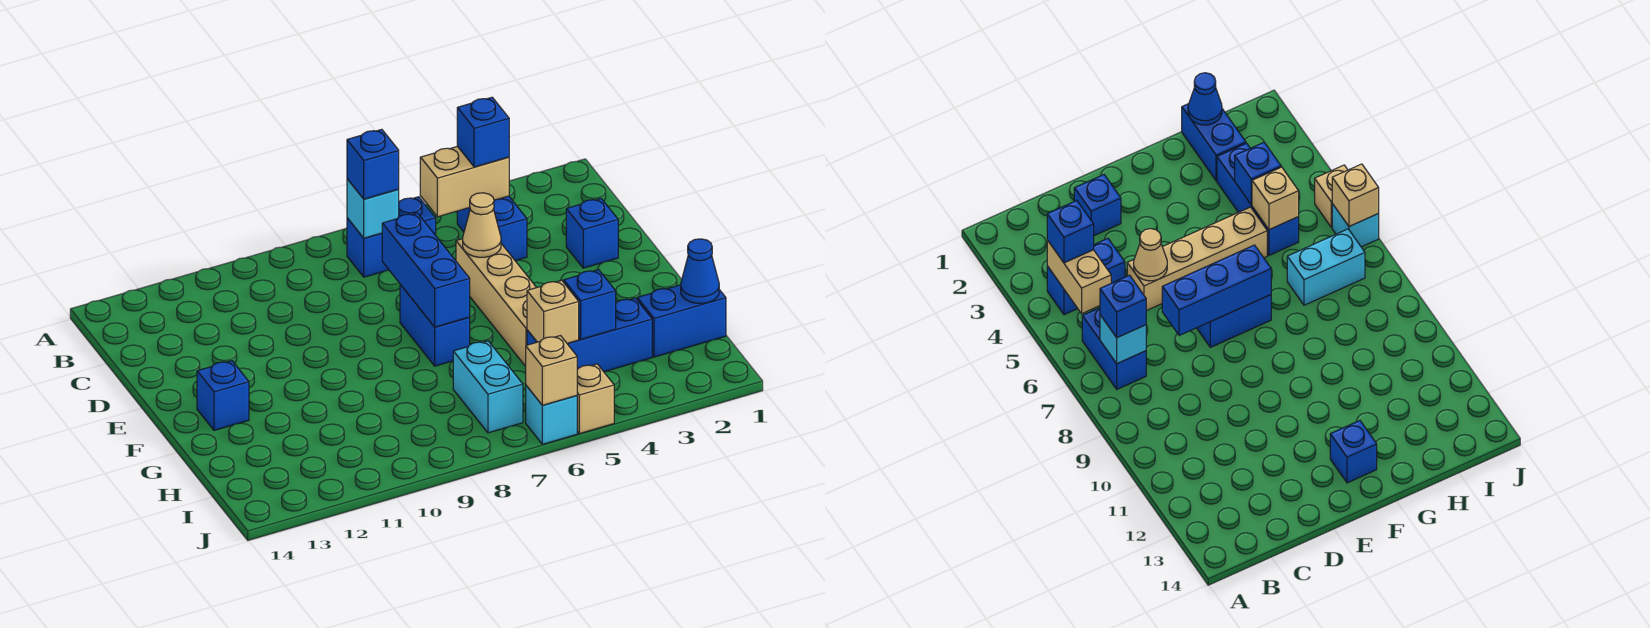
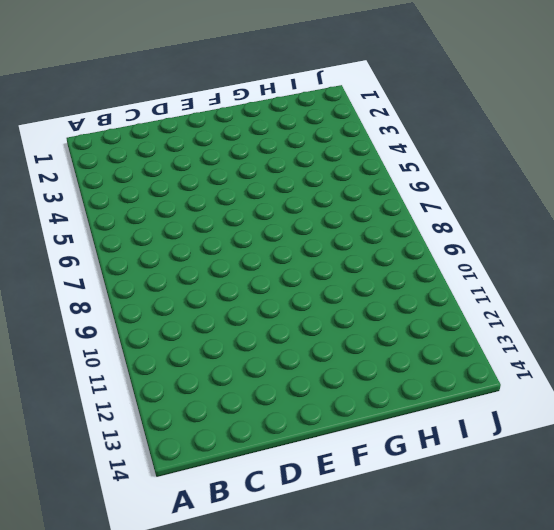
none -> blue 1x2 brick [457,196,527,261]
none -> blue 1x2 brick [347,197,436,277]
none -> blue 1x1 brick [566,199,618,268]

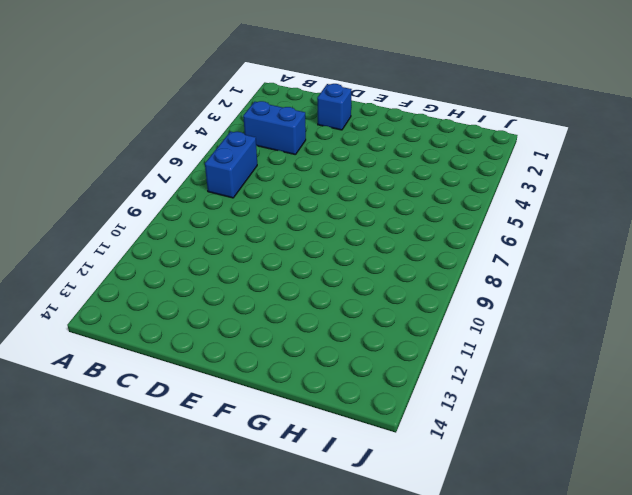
none -> tan 1x4 brick [456,239,536,366]
none -> blue 1x2 brick [400,285,470,366]
none -> blue 1x1 brick [197,361,249,430]

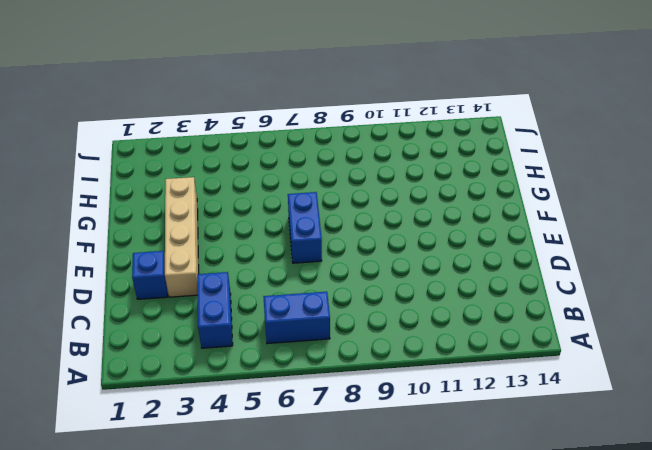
tan 1x4 brick [165,177,199,297] -> tan 1x4 brick moved to [456,239,536,366]
none -> blue 1x1 brick [197,361,249,430]
none -> blue 1x2 brick [637,285,726,357]
none -> blue 1x3 brick [527,298,652,372]

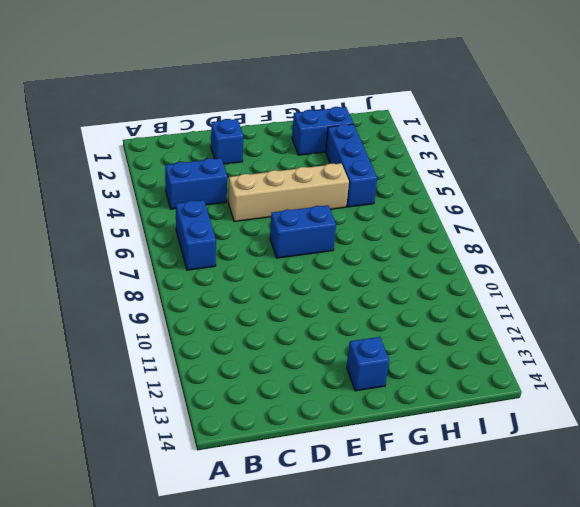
blue 1x2 brick [292,107,353,155] -> blue 1x2 brick turned to [637,285,726,357]
none -> cyan 1x2 brick [453,341,523,433]
none -> tan 1x1 brick [577,364,614,434]
none -> cyan 1x1 brick [526,386,577,444]

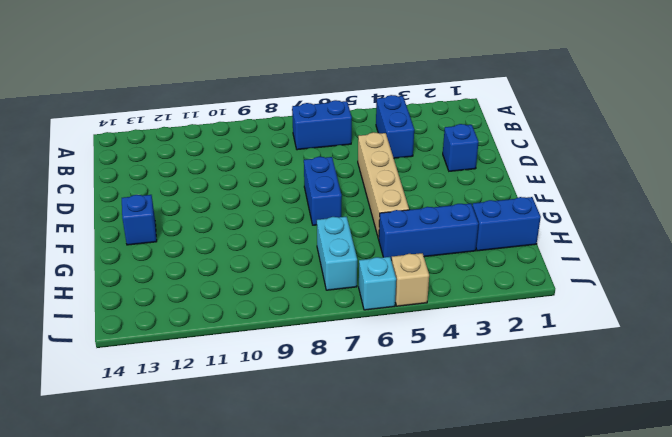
none -> tan 1x2 brick [420,146,509,217]
none -> cyan 1x1 brick [347,179,399,238]
none -> tan 1x1 cone [463,193,501,257]

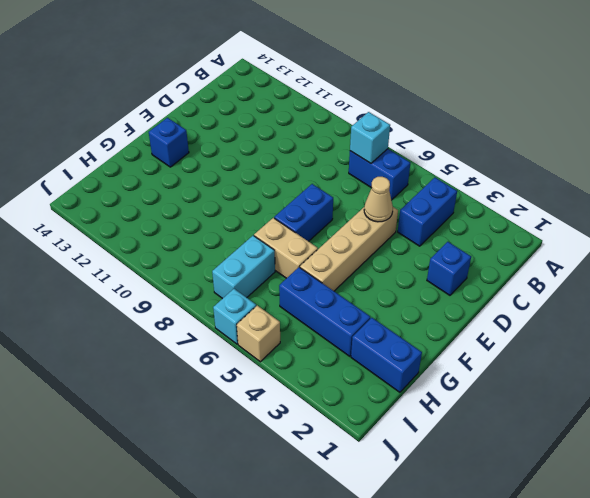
tan 1x2 brick [254,218,318,278] -> tan 1x2 brick moved to [420,146,509,217]
none -> blue 1x3 brick [382,213,470,327]
none -> blue 1x1 cone [681,239,719,303]
none -> blue 1x1 brick [564,270,616,339]

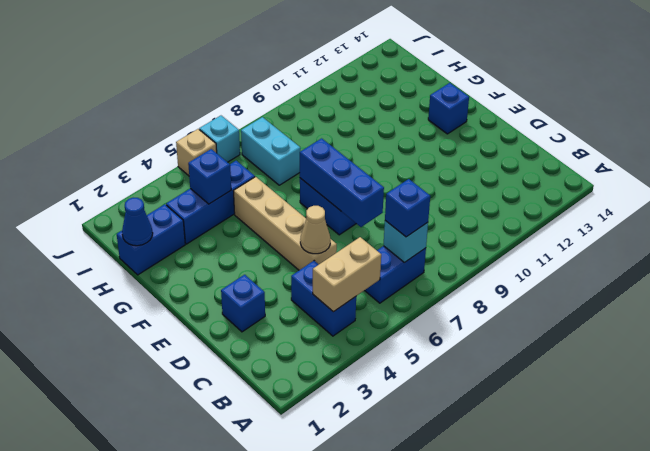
none -> tan 1x1 brick [527,280,579,343]
none -> tan 1x1 brick [526,336,577,405]
none -> blue 1x1 brick [457,97,509,167]

